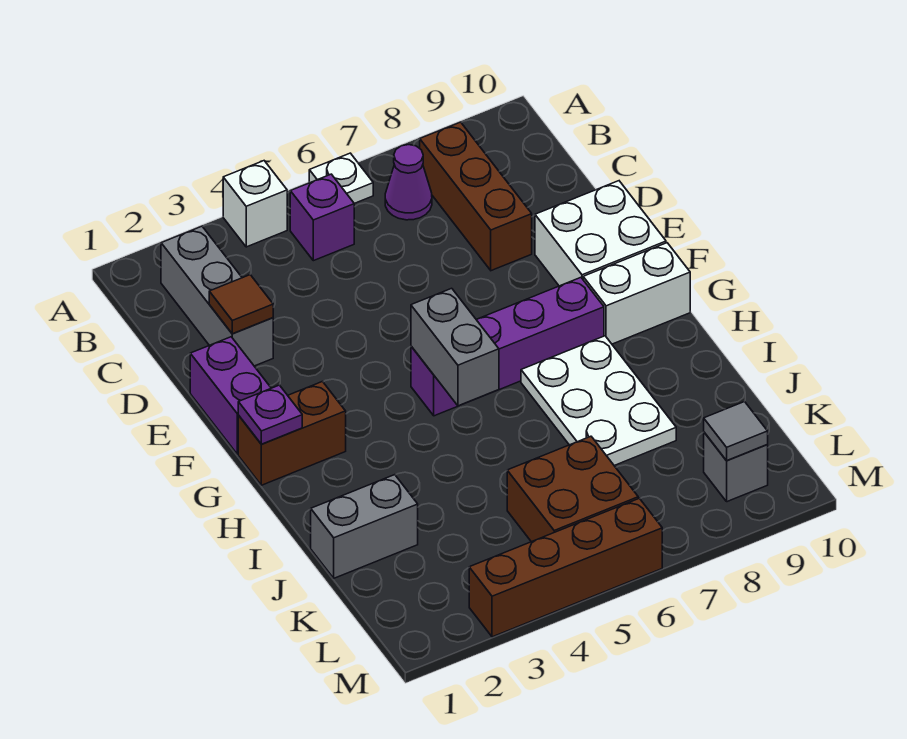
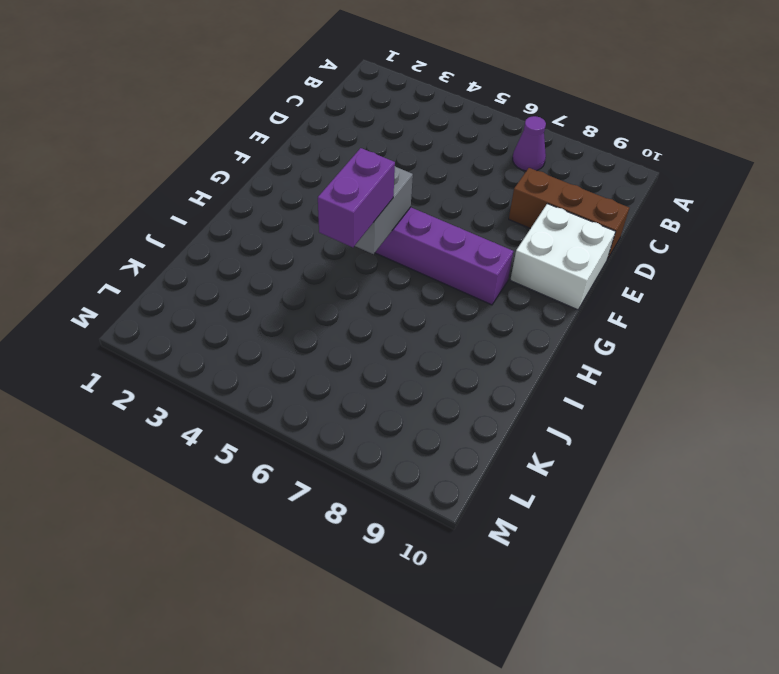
brown 1x3 brick [509,168,629,258] -> brown 1x3 brick turned to [420,122,532,271]
purple 1x2 brick [318,148,395,247] -> purple 1x2 brick moved to [190,337,271,454]
none -> white 1x1 brick [223,161,287,247]
none -> white 1x1 plate [309,153,373,204]
none -> grey 1x3 brick [161,226,273,366]

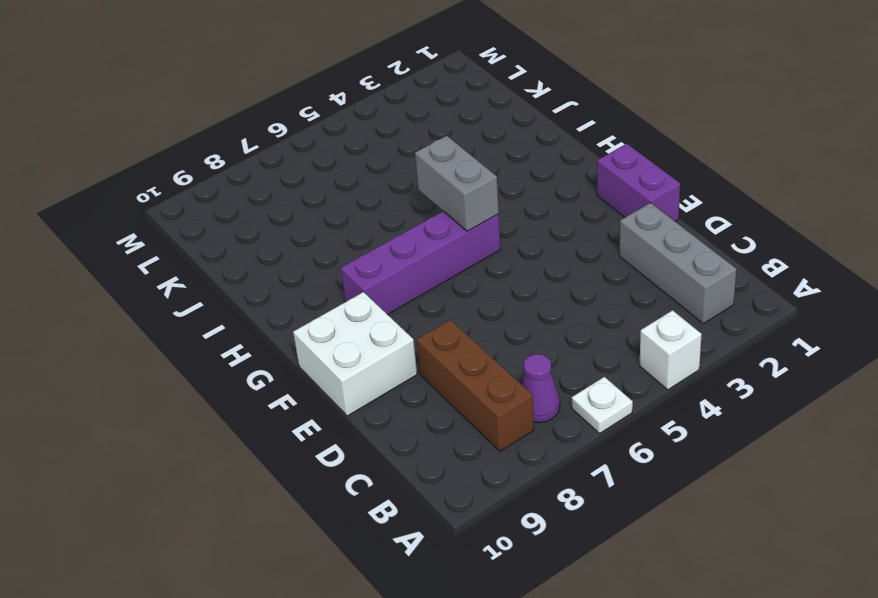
none -> purple 1x1 brick [290,174,354,261]
none -> brown 1x2 brick [238,382,346,485]
none -> white 1x2 brick [583,243,690,344]

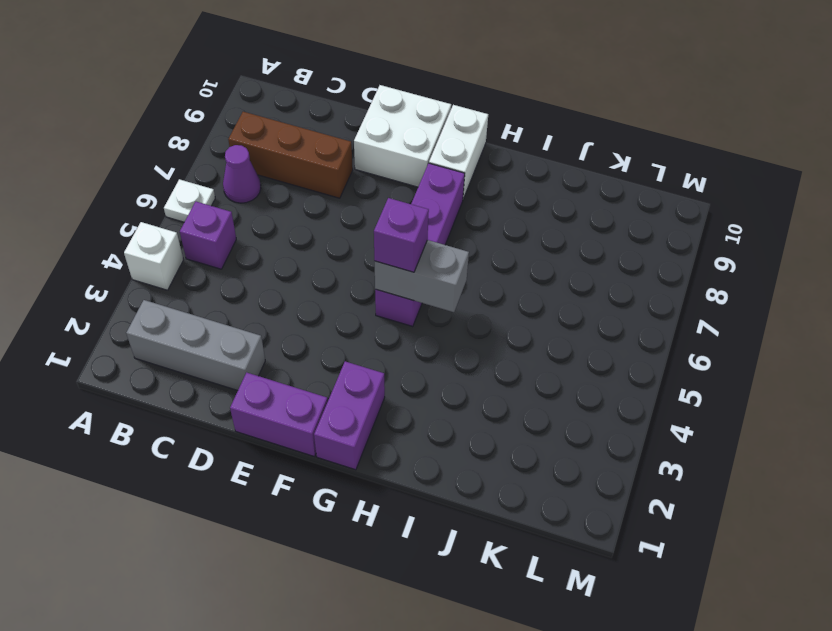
purple 1x2 brick [314,361,385,470] -> brown 1x2 brick [238,382,346,485]
purple 1x1 brick [374,198,429,272] -> none
none -> white 2x3 plate [521,336,676,466]
none -> grey 1x2 brick [311,475,418,578]
none -> brown 2x2 brick [507,436,638,542]

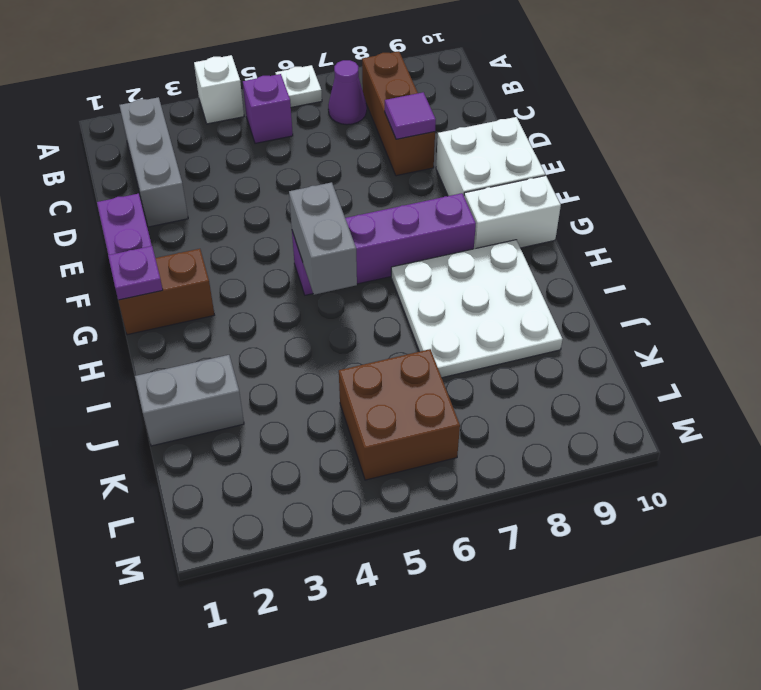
purple 1x1 tile [385,92,436,139] -> none
white 3x3 plate [391,240,563,378] -> white 2x3 plate [521,336,676,466]
none -> grey 1x1 brick [704,432,768,502]
none -> brown 1x4 brick [469,498,662,637]
none -> brown 1x1 tile [209,275,273,334]

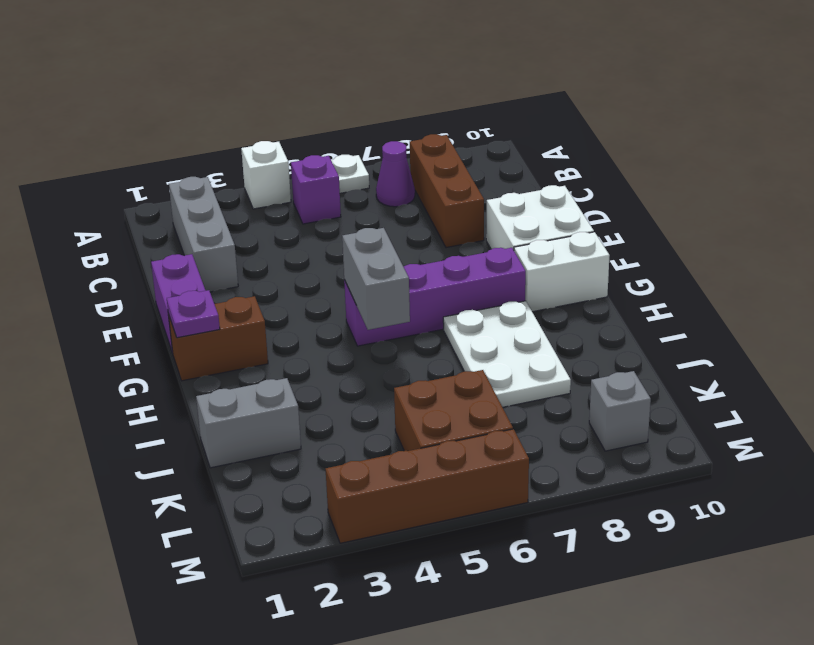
none -> brown 1x1 tile [209,275,273,334]
none -> grey 1x1 tile [704,402,768,461]

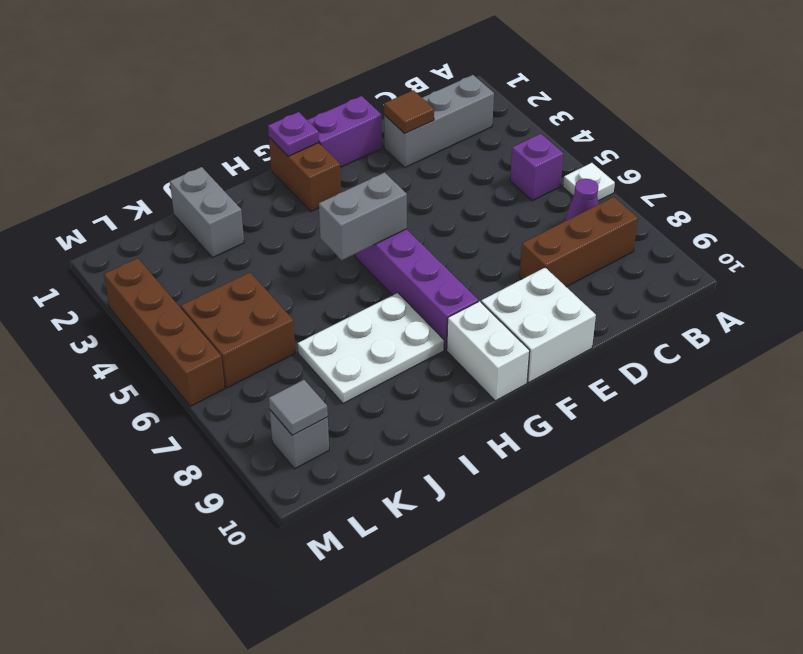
none -> white 1x1 brick [223,161,287,247]

